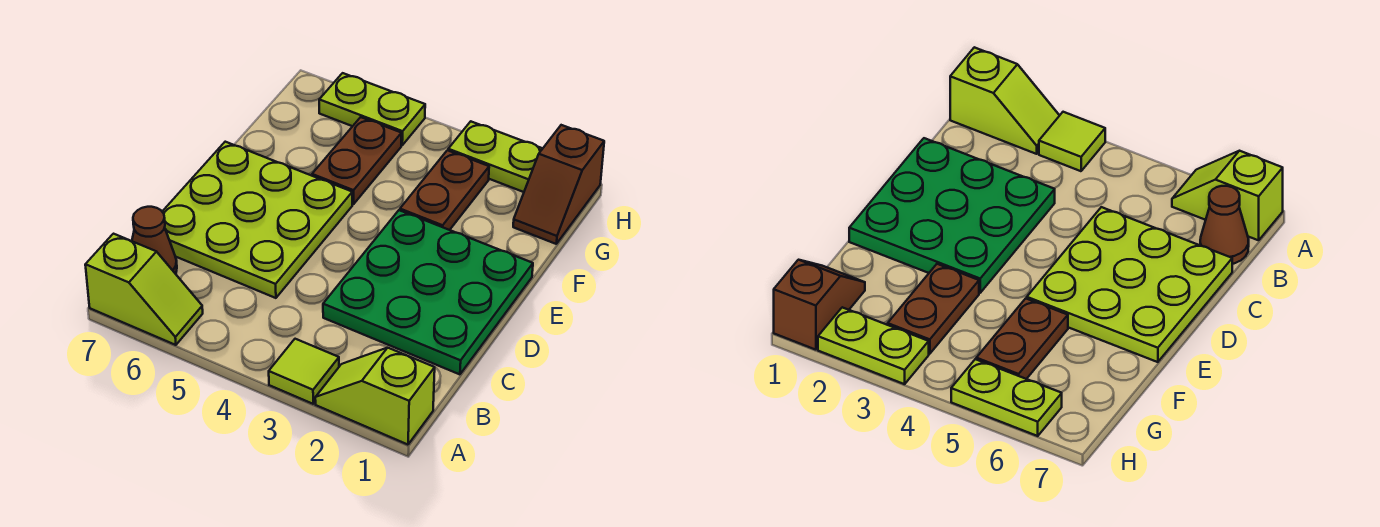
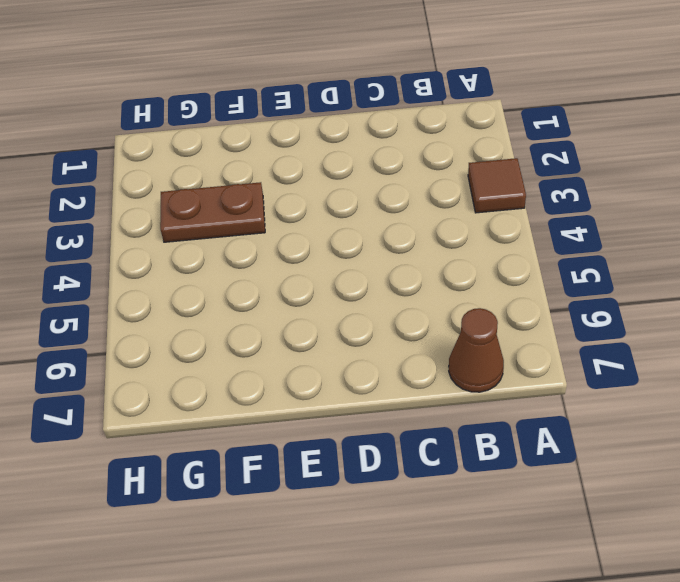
brown 1x1 tile [468,158,526,213] -> lime 1x1 tile [269,339,339,404]
none -> lime 1x2 slope [315,348,435,445]
none -> lime 1x2 slope [85,234,203,345]

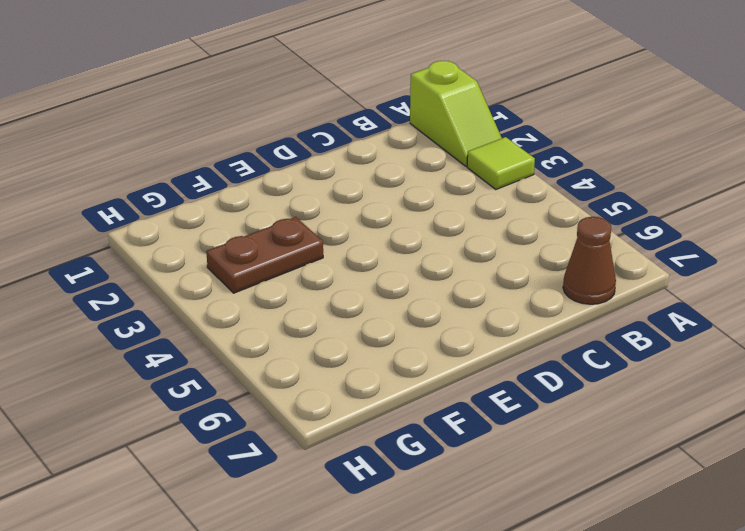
none -> lime 1x2 slope [85,234,203,345]
none -> green 3x3 plate [323,210,533,374]

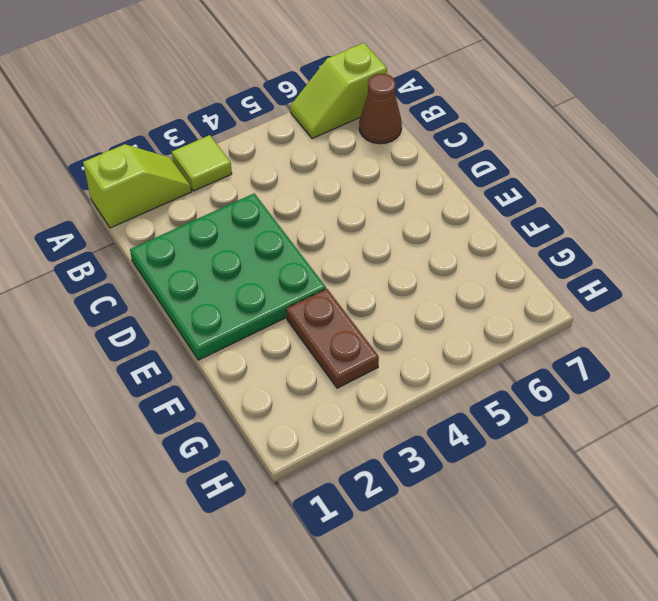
none -> lime 3x3 plate [162,142,352,298]
none -> brown 1x2 plate [312,117,402,204]

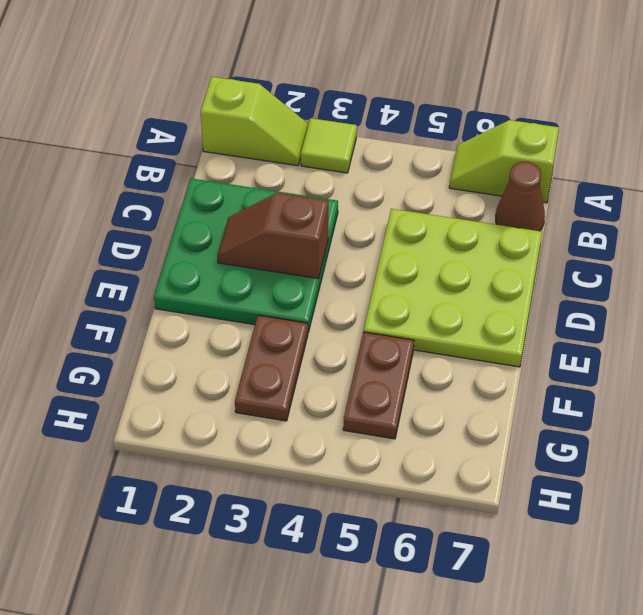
brown 1x2 slope [217,193,328,279] -> brown 1x2 slope turned to [513,125,604,244]
none -> lime 1x2 plate [448,121,543,192]
none -> lime 1x2 plate [319,73,425,145]

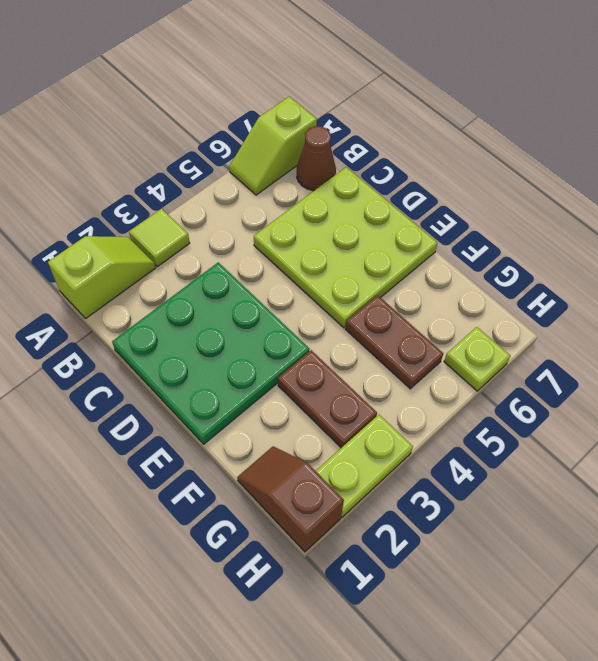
lime 1x1 plate [444,327,510,391] -> lime 1x2 plate [319,73,425,145]

